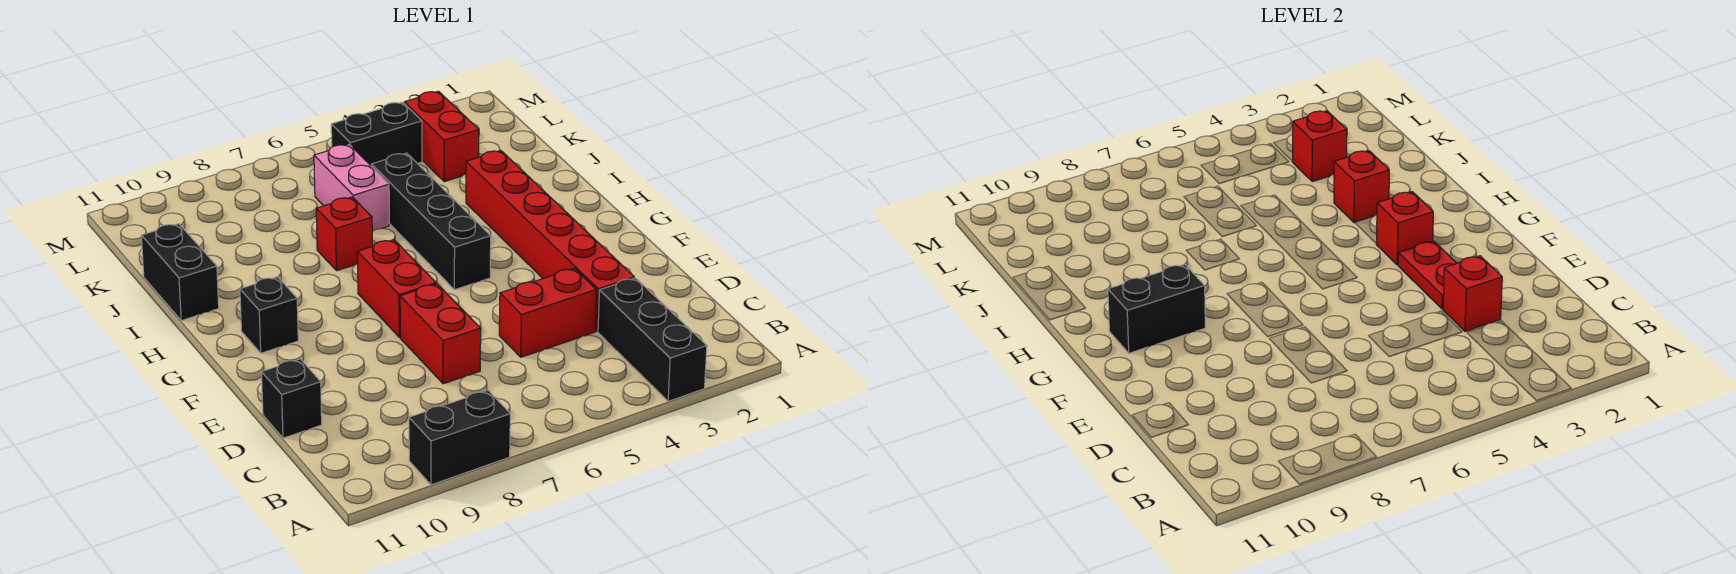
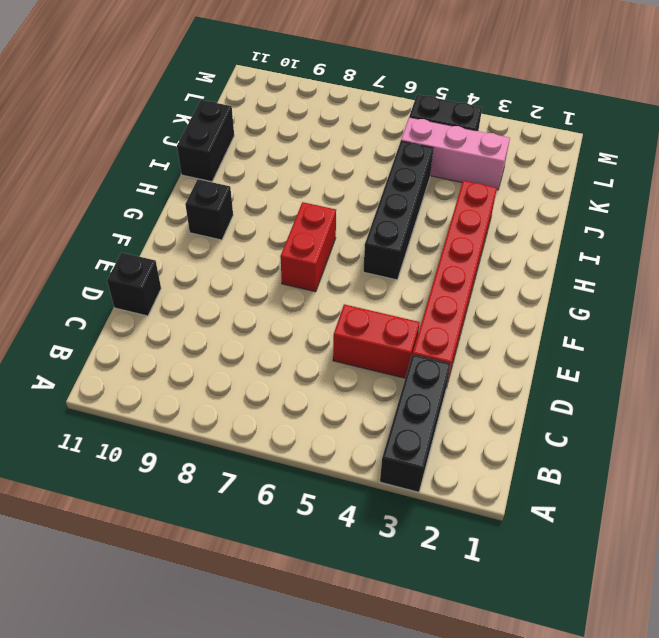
pink 1x3 brick [401,117,510,190] -> red 1x2 brick [404,91,479,182]
none -> black 1x2 brick [409,390,510,485]
none -> red 1x2 brick [400,284,481,384]
none -> red 1x1 brick [316,197,372,271]

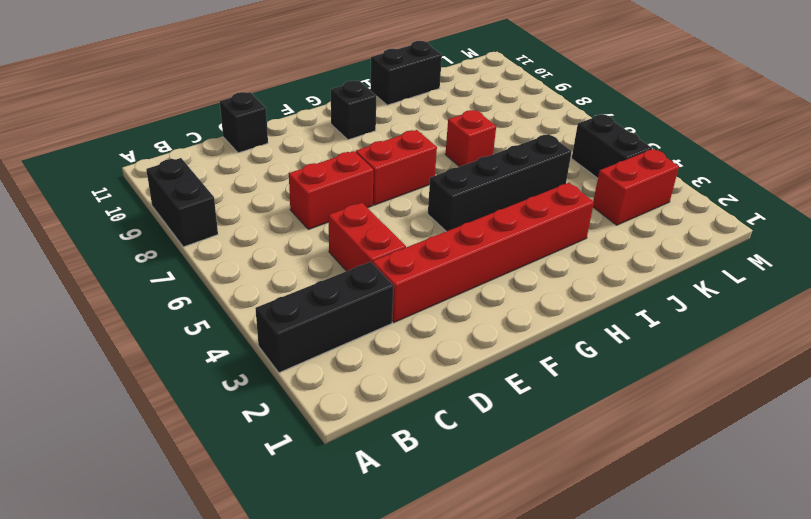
none -> pink 1x2 brick [314,144,389,231]
none -> red 1x1 brick [1443,256,1502,331]
none -> red 1x2 plate [1398,241,1457,309]

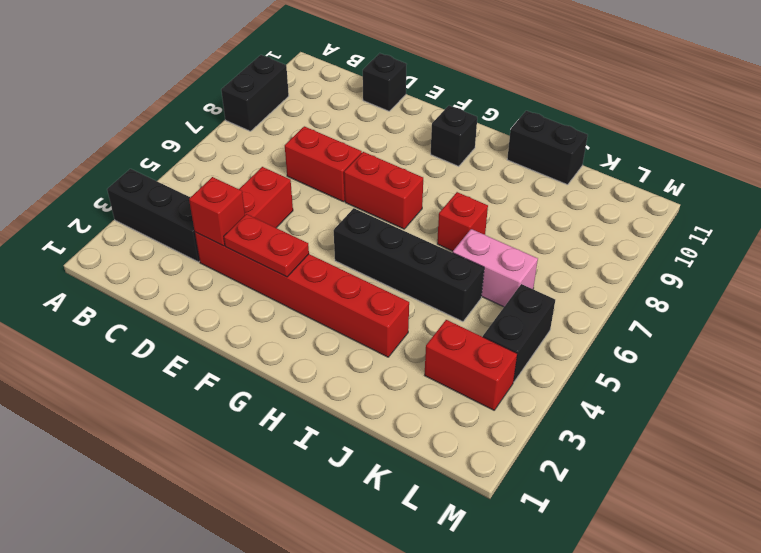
none -> red 1x1 brick [1376,192,1433,265]
none -> black 1x2 brick [1108,264,1205,353]
none -> red 1x1 brick [1334,151,1389,223]

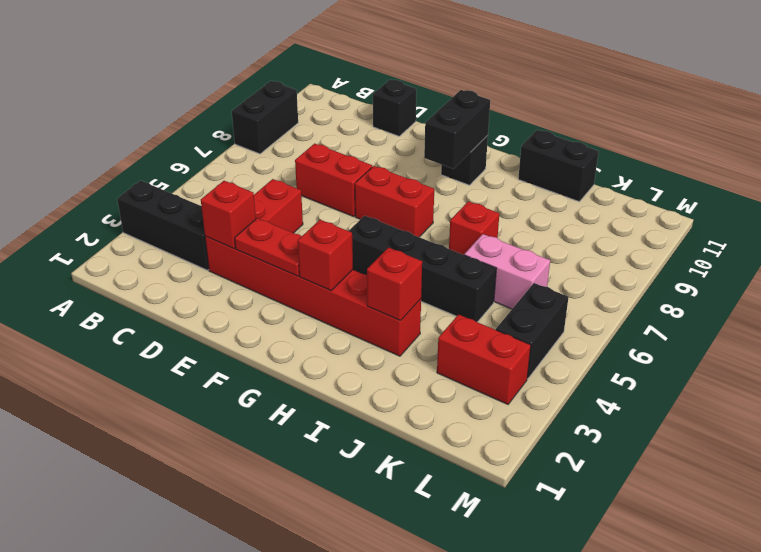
none -> red 1x1 brick [1292,111,1347,182]

